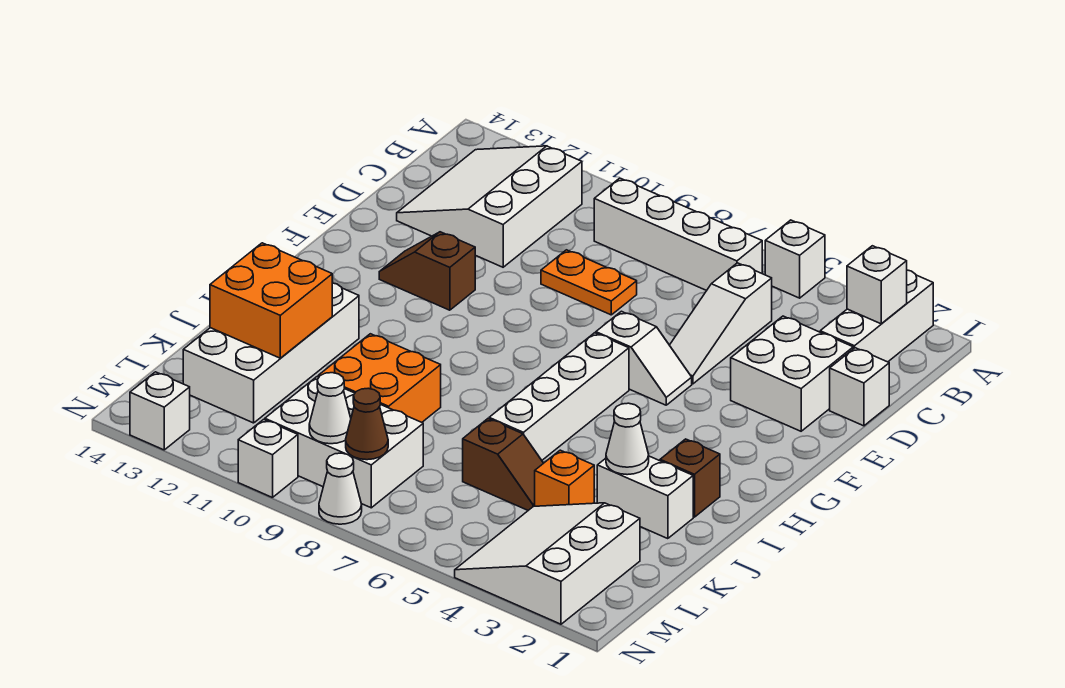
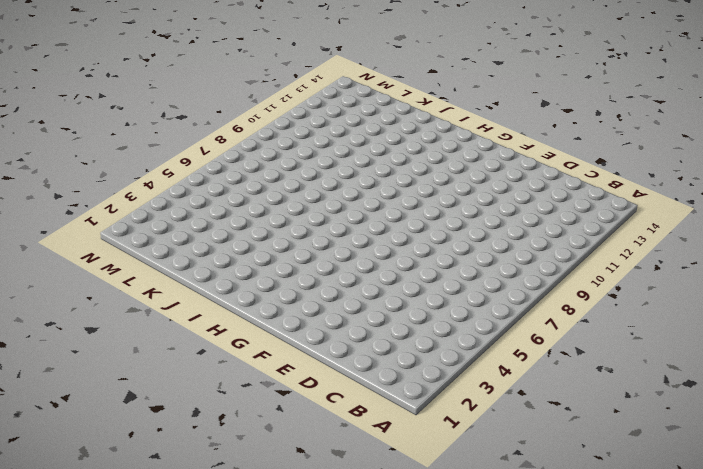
none -> white 1x3 brick [820,270,933,362]
none -> white 1x1 brick [765,220,825,298]
none -> white 1x4 brick [594,178,762,291]

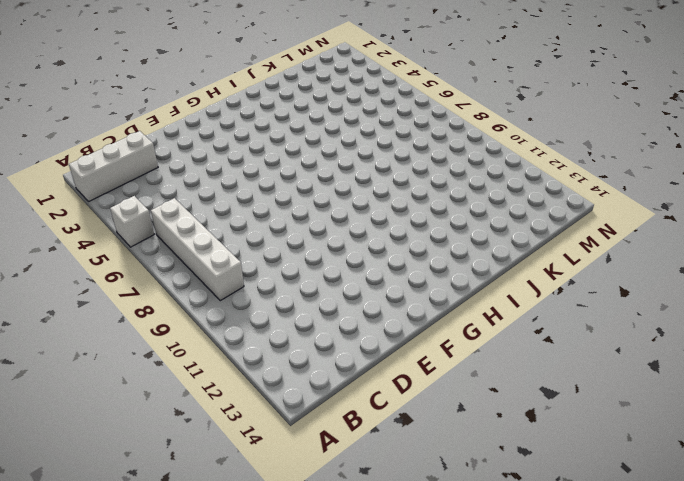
none -> white 3x3 slope [397,146,582,267]
none -> white 1x3 slope [670,263,772,384]
none -> white 1x1 brick [830,348,889,426]

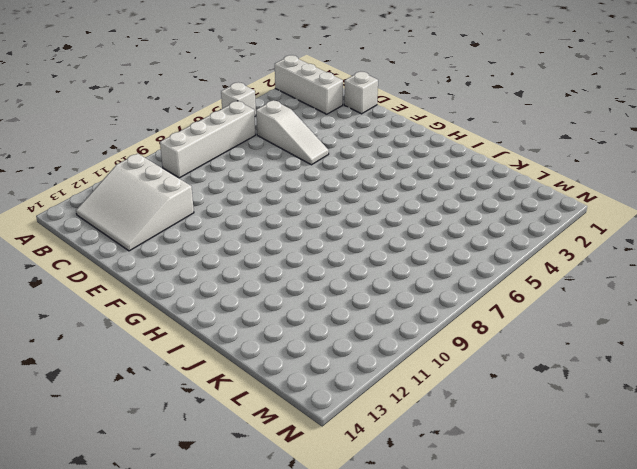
none -> white 2x2 brick [731,316,853,431]
none -> orange 1x2 plate [541,250,637,315]
none -> white 1x2 slope [596,311,692,405]

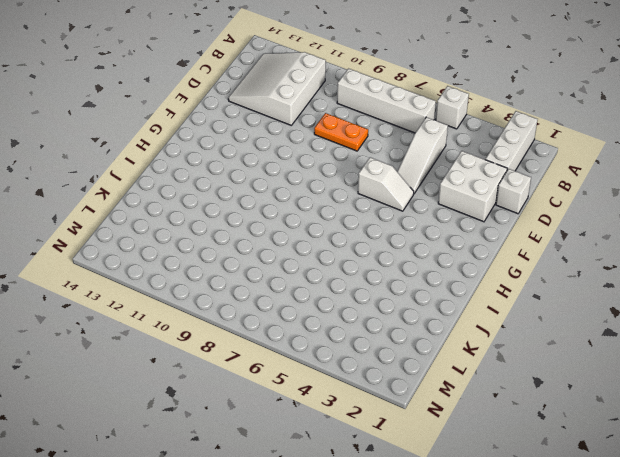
none -> brown 1x2 slope [379,232,475,310]
none -> white 1x4 brick [489,333,629,460]
none -> brown 1x1 brick [660,439,720,517]

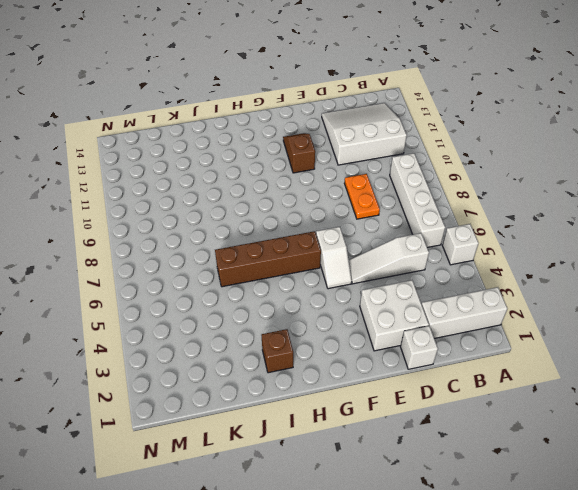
brown 1x4 brick [215,231,321,287] -> white 1x4 brick [489,333,629,460]
none -> white 2x4 brick [183,283,359,423]
none -> white 1x2 brick [597,456,693,539]
none -> orange 2x2 brick [318,334,441,422]

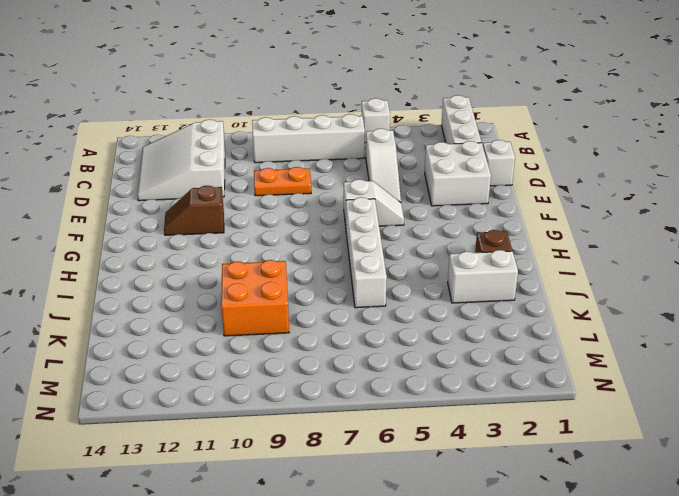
none -> white 2x4 brick [183,283,359,423]
none -> orange 1x1 brick [535,450,594,506]
none -> brown 1x2 slope [463,419,543,510]

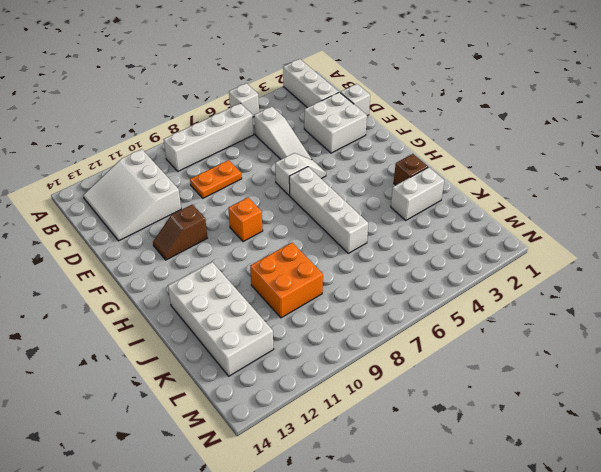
orange 1x1 brick [228,198,263,242] -> orange 1x1 brick moved to [535,450,594,506]
none -> brown 1x2 slope [463,419,543,510]
none -> white 3x3 slope [455,503,640,624]
none -> white 2x3 brick [265,377,423,508]

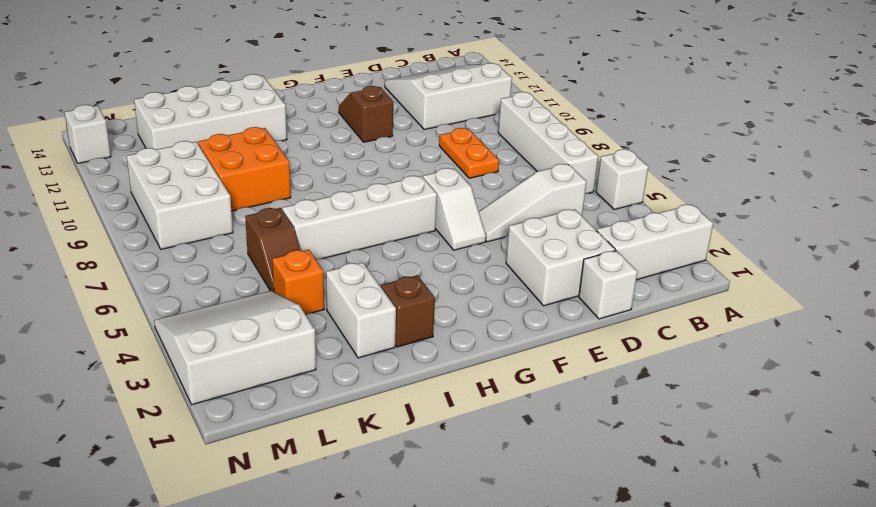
none -> white 1x1 cone [319,453,362,524]
none -> white 1x1 brick [238,419,298,498]
none -> white 1x1 brick [847,246,907,324]

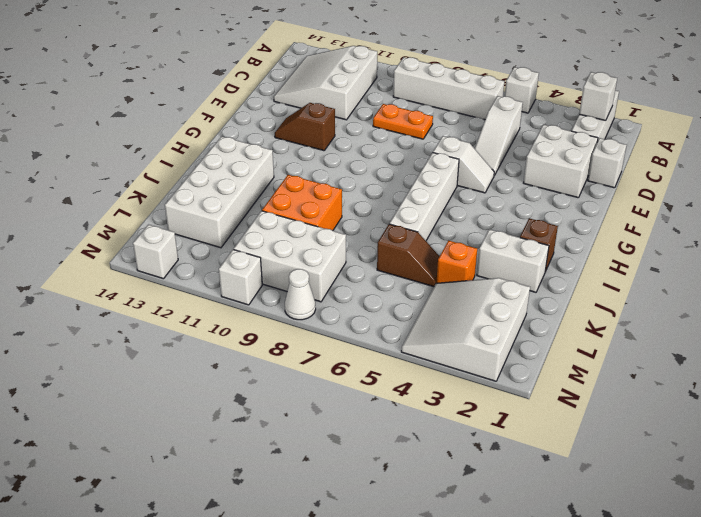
none -> white 1x1 cone [606,403,649,475]
none -> orange 2x2 brick [210,243,332,358]
none -> brown 1x1 cone [346,388,388,460]

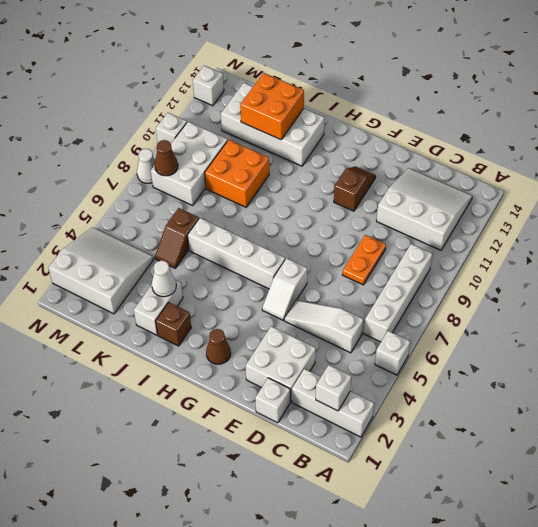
brown 1x1 cone [206,329,231,364] -> none
none -> orange 1x1 brick [535,450,594,506]
none -> white 1x1 cone [309,373,351,444]

